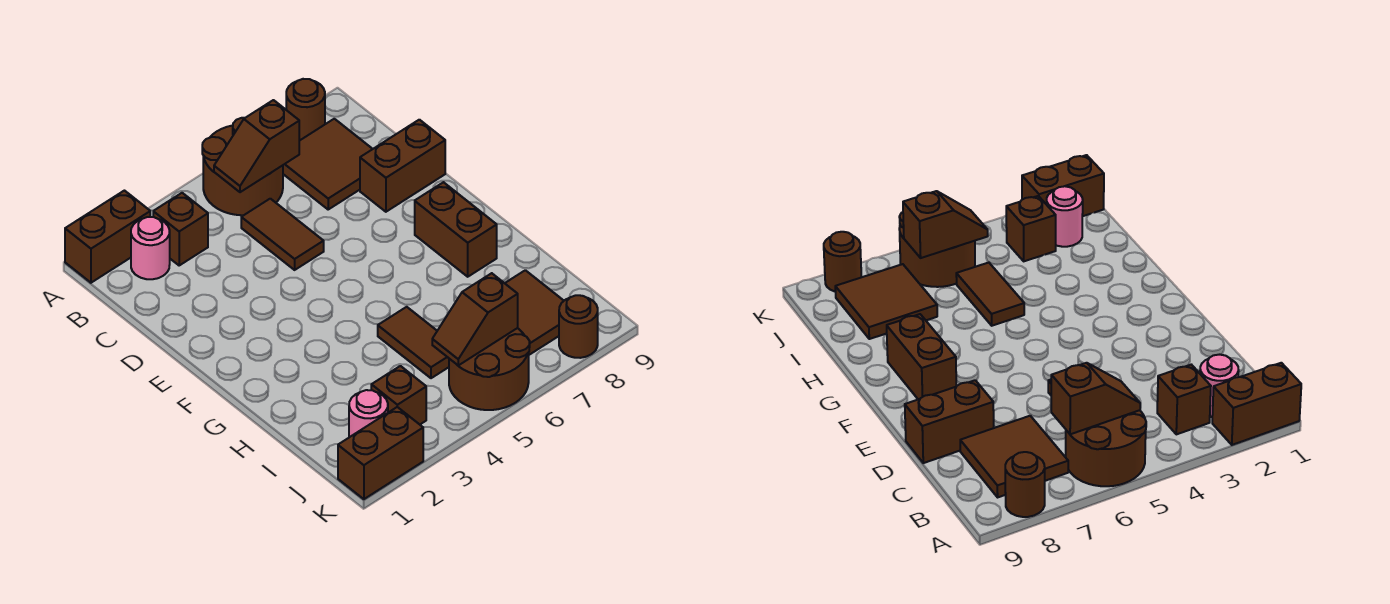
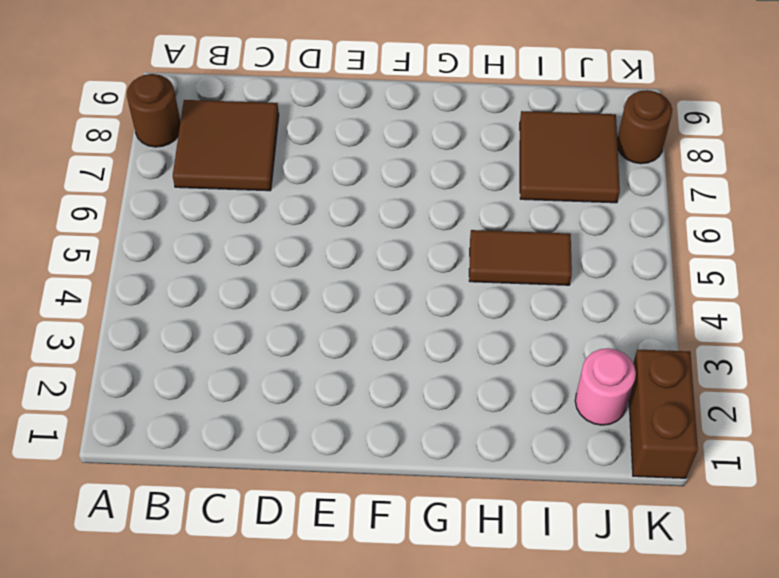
none -> brown 1x2 brick [65,191,150,283]
none -> brown 2x2 round brick [202,118,283,215]
none -> pink 1x1 round brick [131,217,170,279]

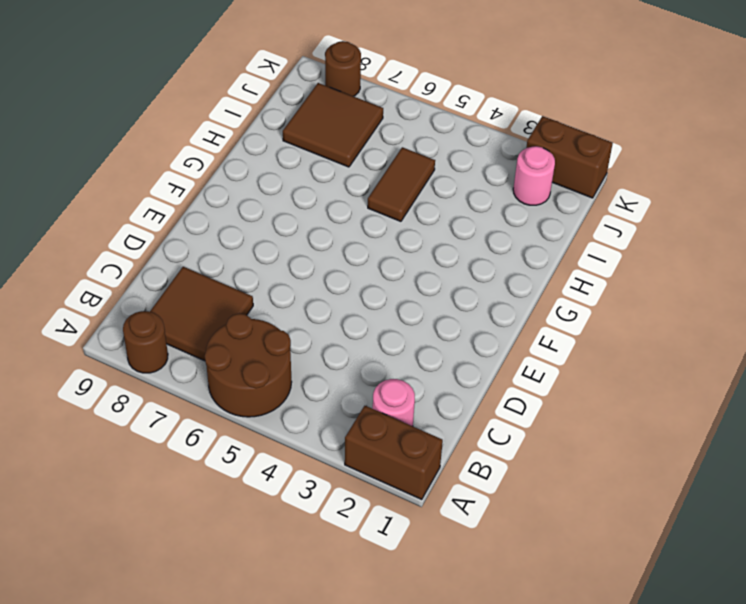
none -> brown 1x1 brick [153,193,208,265]
none -> brown 1x2 tile [241,199,324,270]
none -> brown 1x2 brick [360,120,445,212]

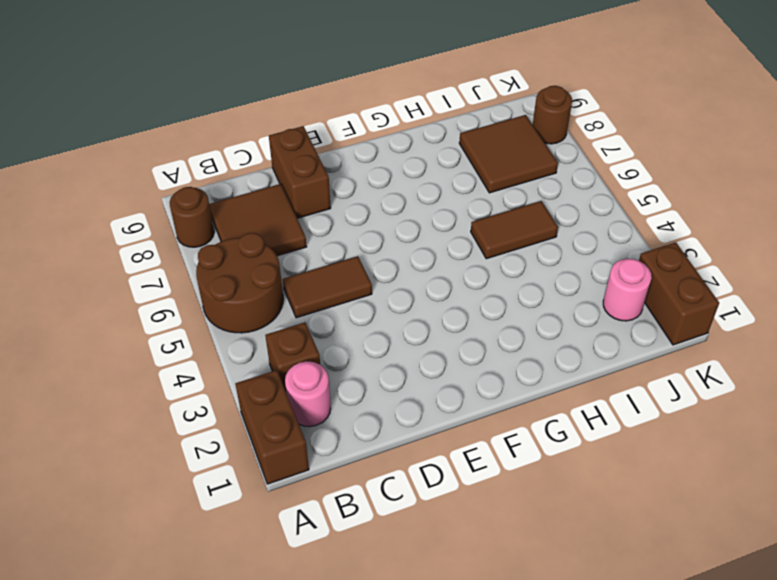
none -> brown 1x2 brick [415,182,497,277]
none -> brown 1x1 brick [371,366,426,424]
none -> brown 2x2 round brick [449,328,530,410]

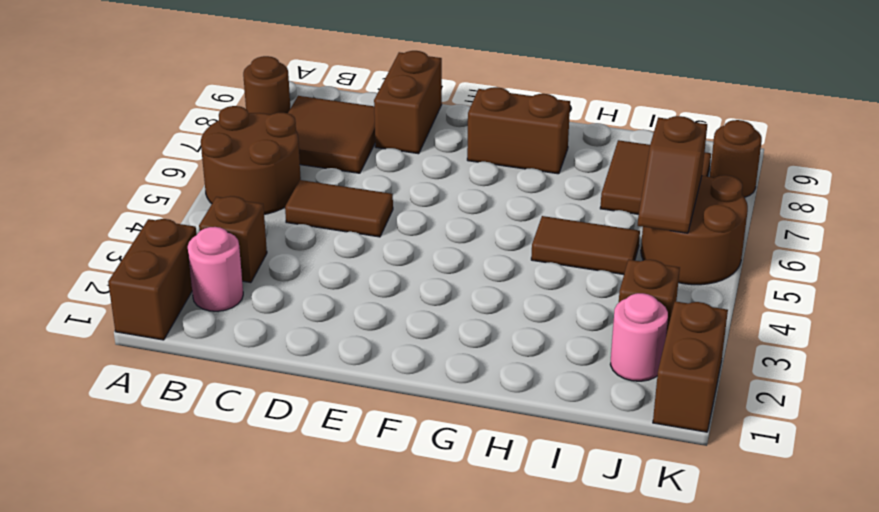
none -> brown 1x2 slope [214,100,299,192]

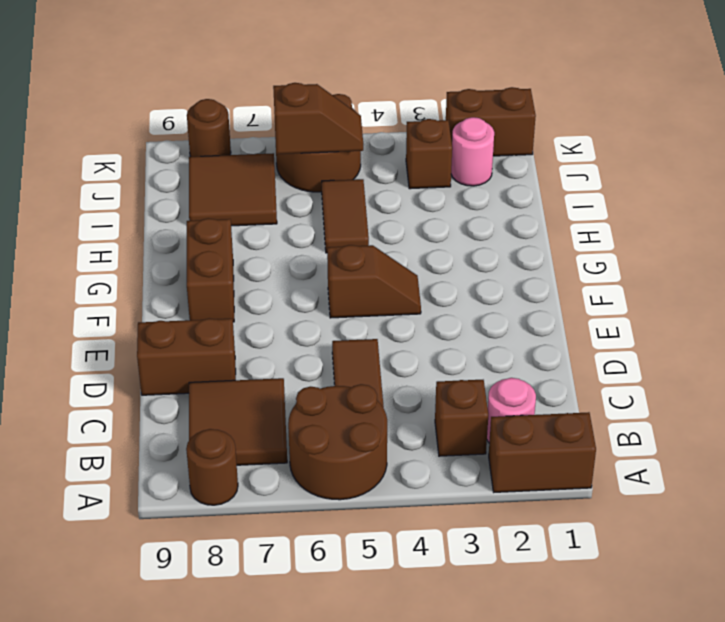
brown 1x2 slope [327,245,421,318] -> brown 1x2 slope moved to [214,100,299,192]

